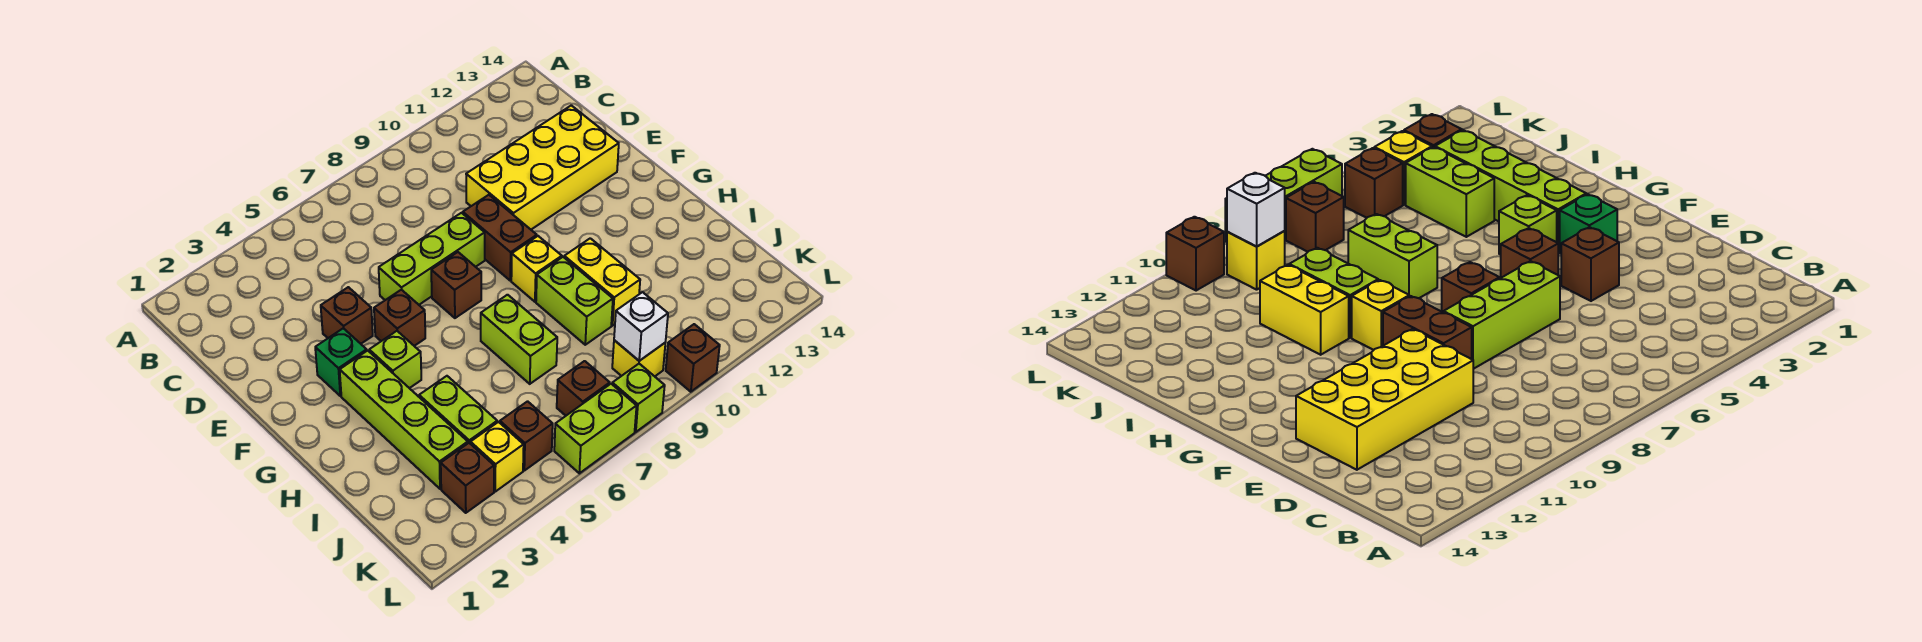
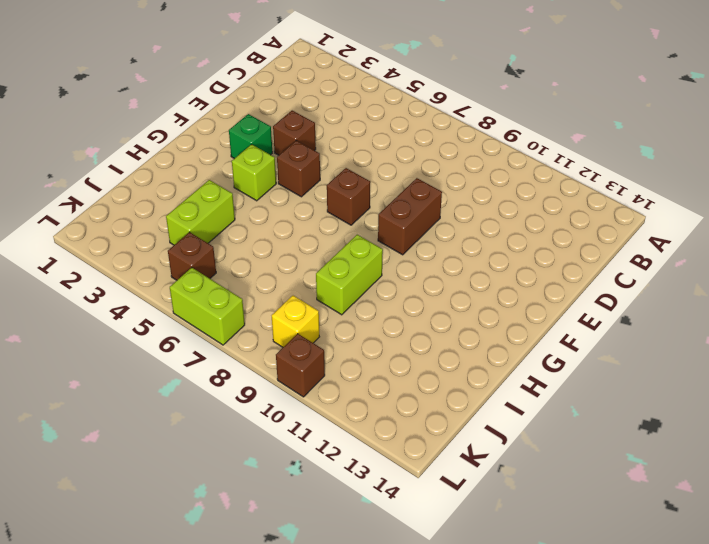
none -> yellow 2x4 brick [466,105,619,229]
none -> lime 1x3 brick [379,213,485,305]
none -> lime 1x4 brick [340,351,468,489]

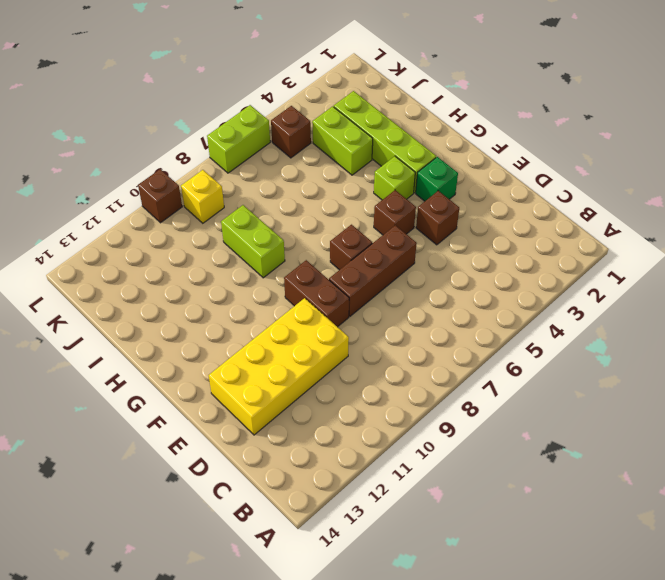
brown 1x3 brick [329,225,417,316] -> lime 1x3 brick [379,213,485,305]
none -> yellow 1x1 brick [511,236,562,302]
none -> lime 1x2 brick [481,295,557,384]
none -> yellow 1x2 brick [564,238,640,326]

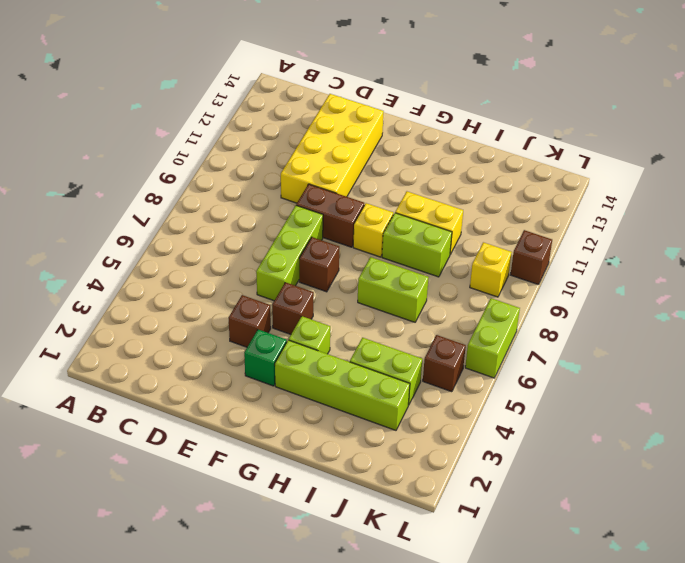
none -> brown 1x1 brick [441,443,494,513]
none -> yellow 1x1 brick [471,422,524,492]
none -> brown 1x1 brick [557,361,610,416]

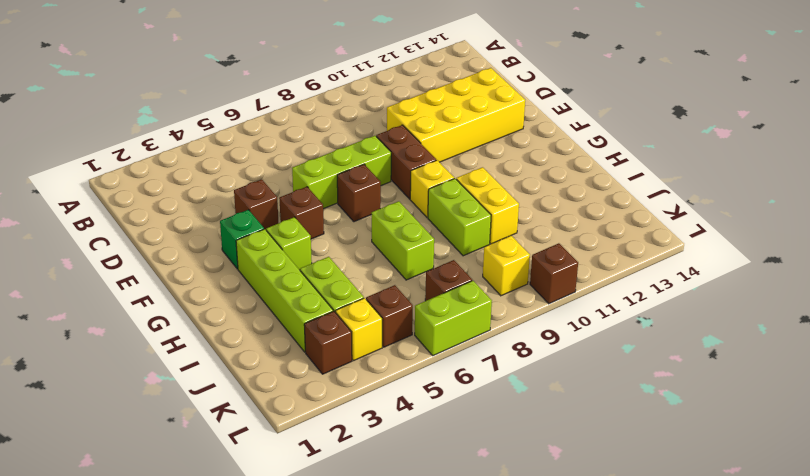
none -> lime 1x1 brick [612,364,665,432]
none -> white 1x1 brick [614,292,668,361]

